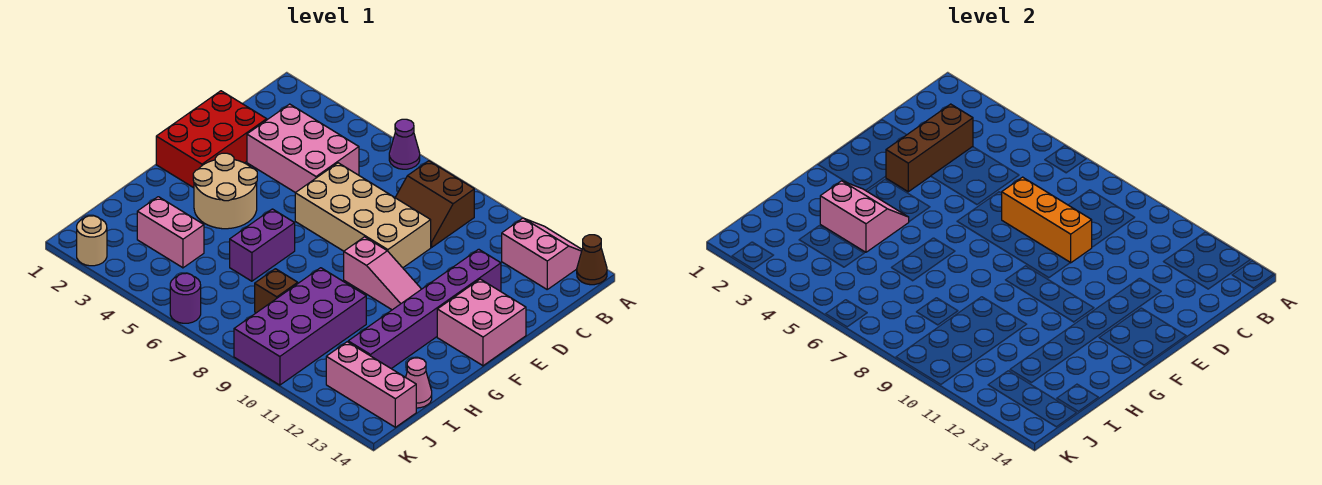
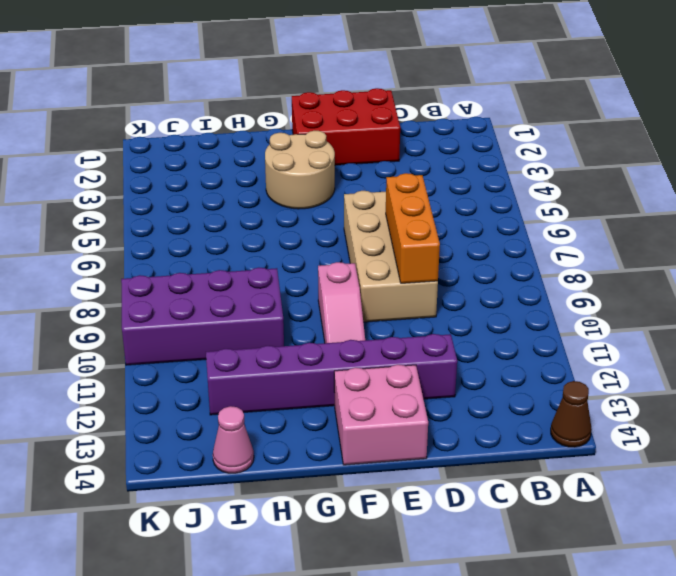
none -> purple 1x1 cone [389,119,420,169]
none -> pink 2x2 slope [502,218,582,289]
none -> brown 2x2 slope [395,161,474,247]

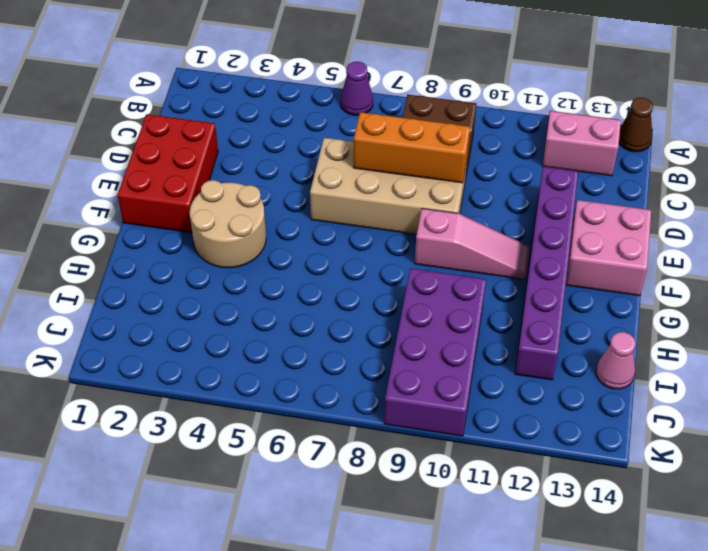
none -> pink 2x3 brick [247,104,359,193]
none -> purple 1x2 brick [230,209,295,281]
none -> pink 1x2 brick [137,197,204,268]

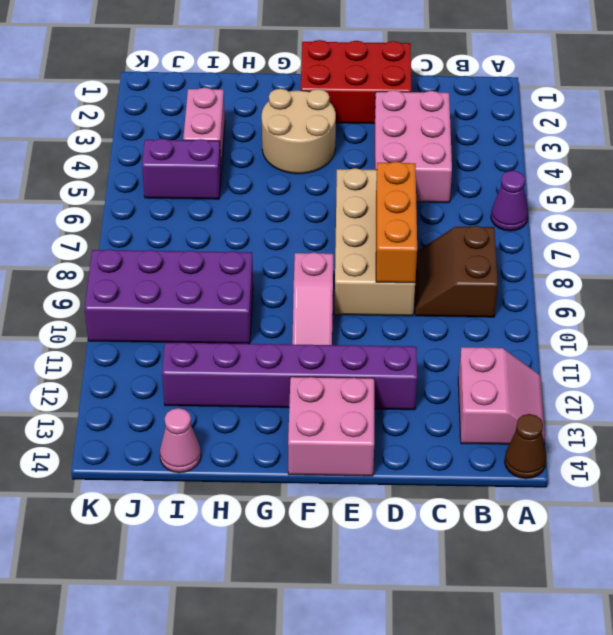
purple 1x2 brick [142,139,221,199] -> purple 1x2 brick moved to [230,209,295,281]
none -> brown 1x1 brick [255,269,298,313]
none -> pink 1x3 brick [326,342,416,427]
none -> tan 1x1 round brick [77,216,107,266]

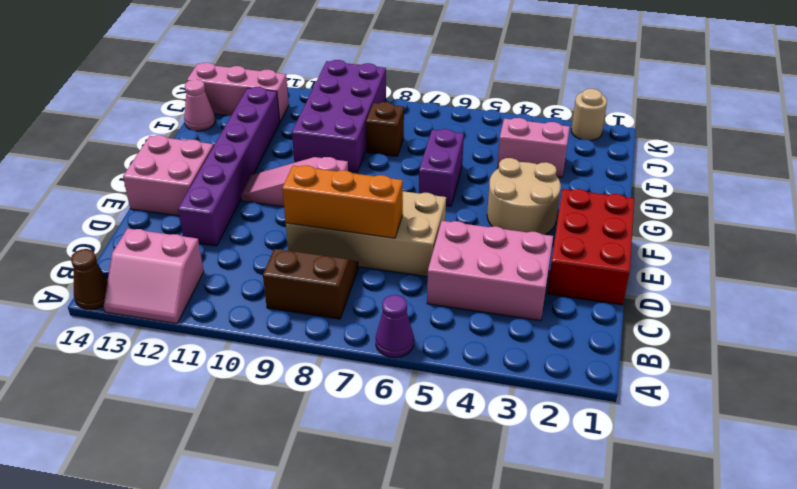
none -> purple 1x1 round brick [170,273,201,323]
none -> brown 1x3 brick [886,104,973,192]
none -> pink 2x2 slope [820,181,909,252]

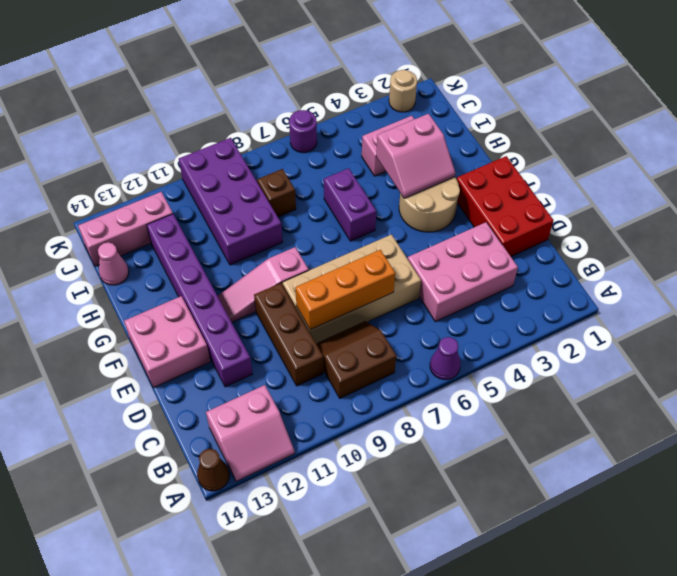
brown 1x3 brick [254,283,324,386] -> brown 1x3 brick moved to [886,104,973,192]

